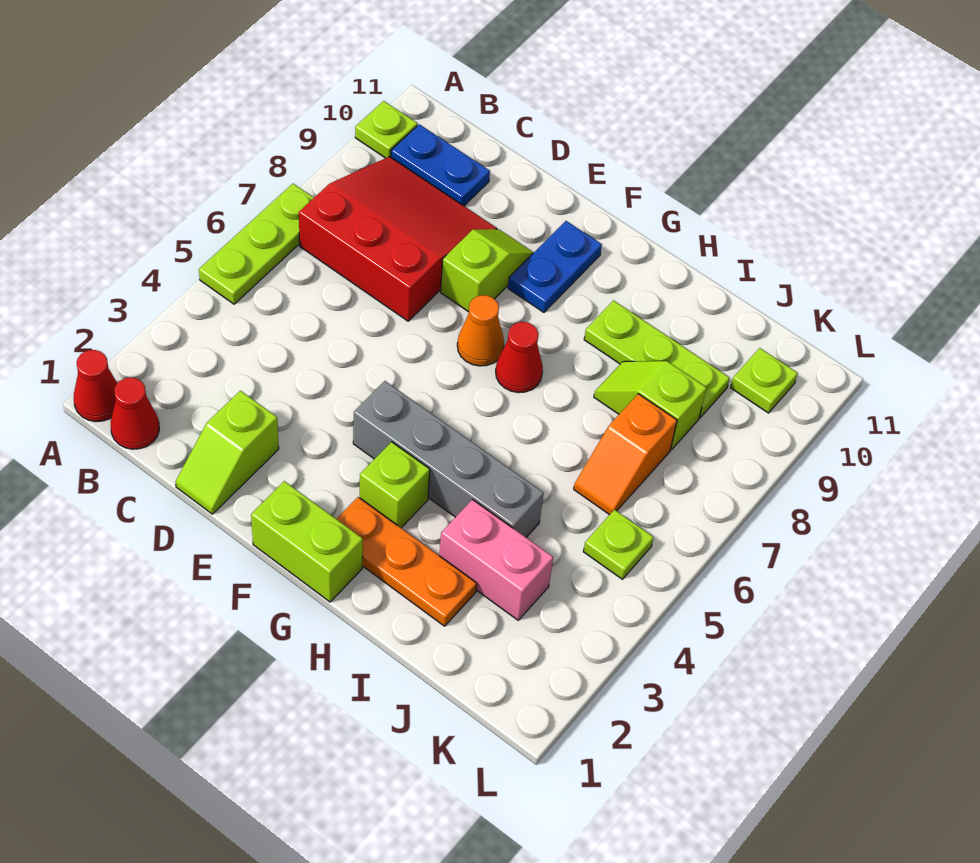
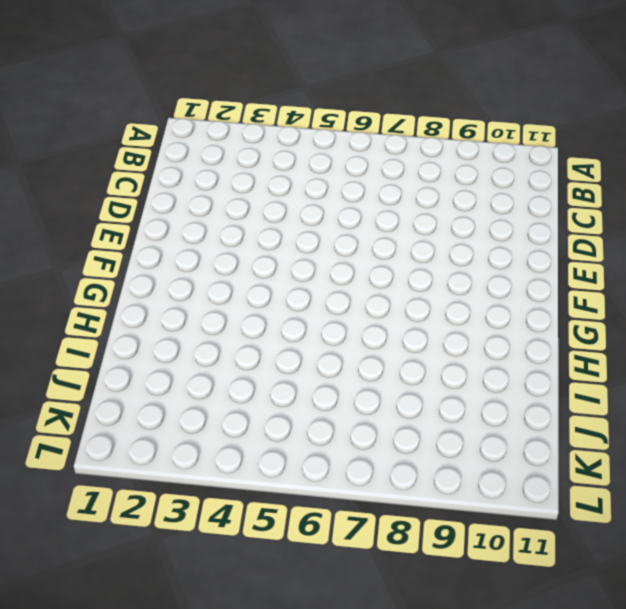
none -> red 1x1 cone [74,350,117,422]
none -> lime 1x3 plate [199,184,314,304]
none -> lime 1x1 plate [355,101,418,158]

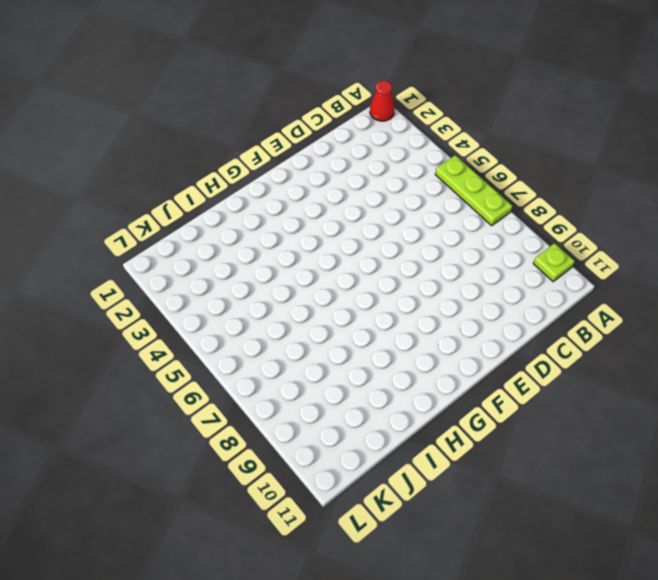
none -> red 1x1 cone [111,378,159,449]
none -> red 3x3 slope [299,157,497,321]
none -> blue 1x2 plate [391,124,490,206]

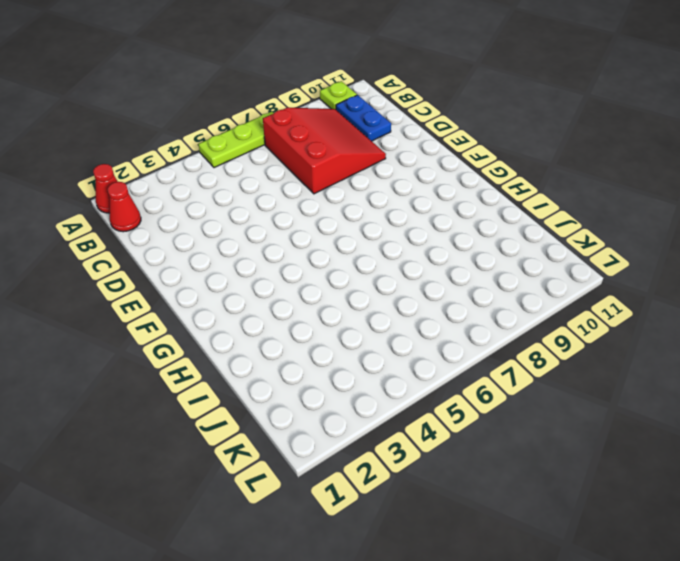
none -> lime 1x2 slope [176,391,279,514]
none -> lime 1x2 slope [441,229,534,312]
none -> lime 1x2 brick [251,481,363,602]

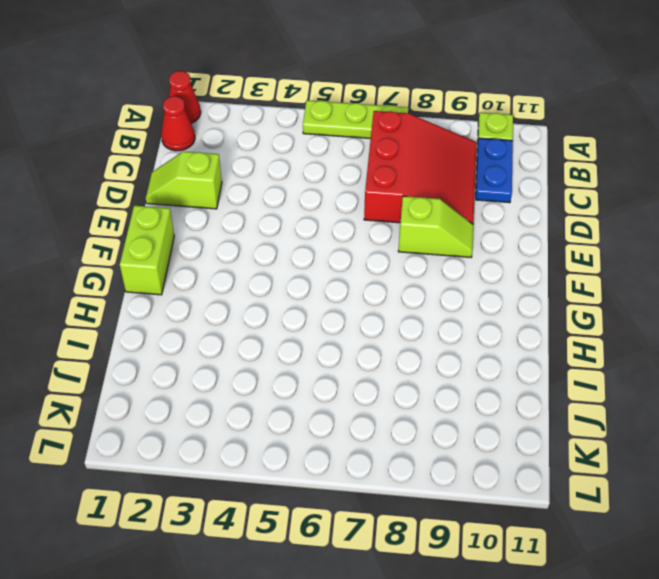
none -> grey 1x4 brick [353,381,544,537]
none -> orange 1x1 cone [457,295,504,366]
none -> blue 1x2 plate [508,221,602,312]

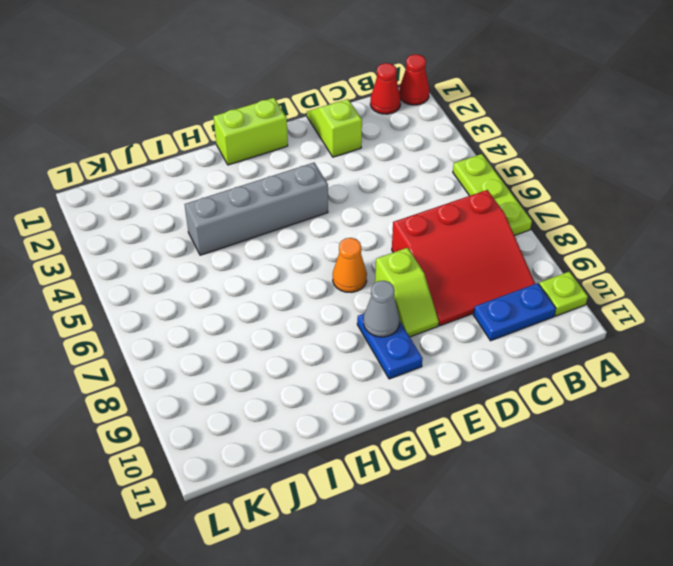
grey 1x1 cone [364,281,399,337] -> none
none -> orange 1x3 plate [337,497,477,626]
none -> lime 1x1 brick [360,442,430,528]
none -> red 1x1 cone [496,322,543,393]

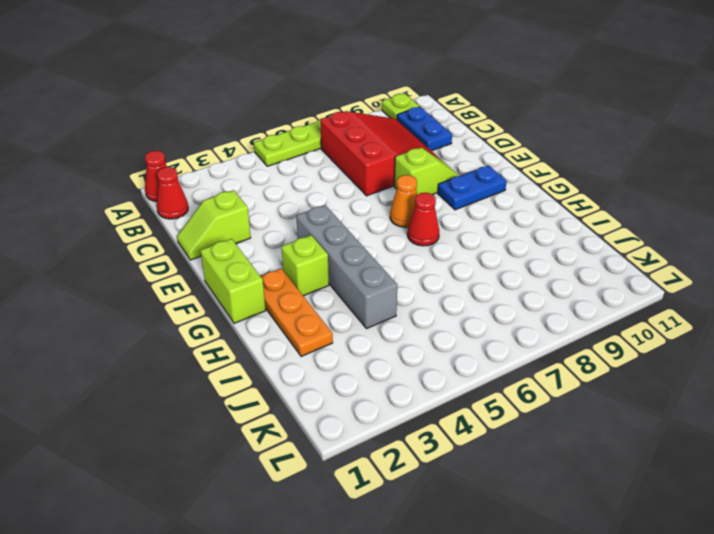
none -> lime 1x3 plate [584,300,730,418]
none -> pink 1x2 brick [439,500,553,620]
none -> lime 1x2 slope [594,361,707,450]

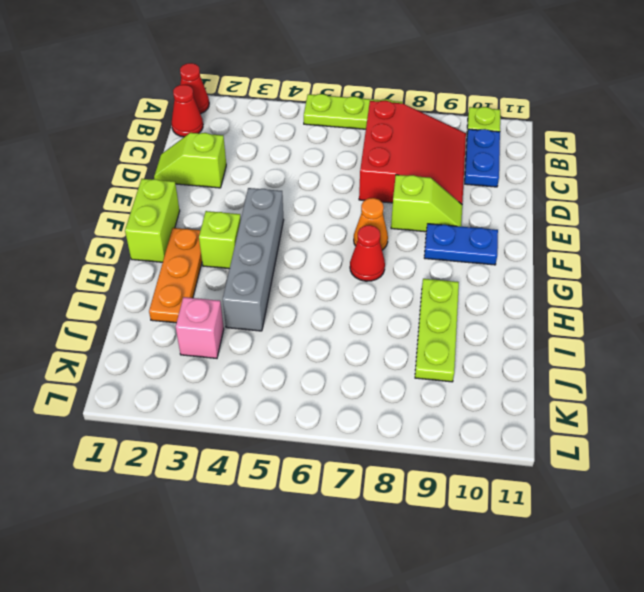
pink 1x1 brick [176,297,224,358] -> pink 1x2 brick [439,500,553,620]
none -> lime 1x2 slope [594,361,707,450]
none -> orange 1x2 slope [574,394,677,515]
none -> lime 1x1 plate [583,510,654,579]

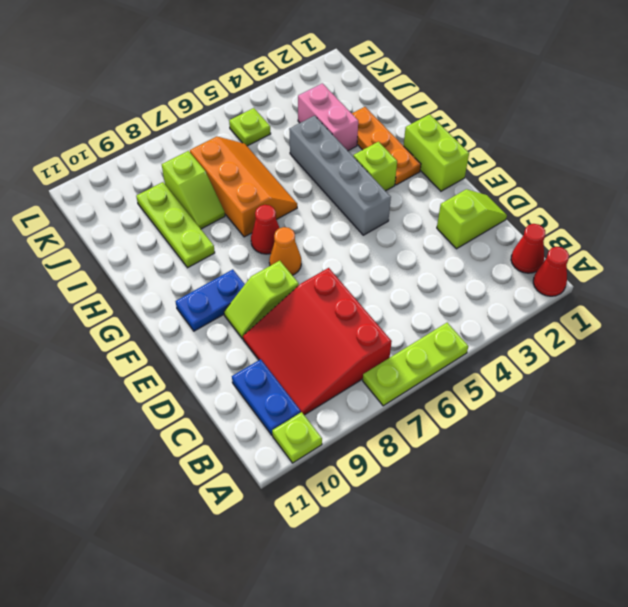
orange 2x3 slope [190,136,297,237] -> orange 1x2 slope [574,394,677,515]
none -> lime 1x1 plate [730,348,798,413]

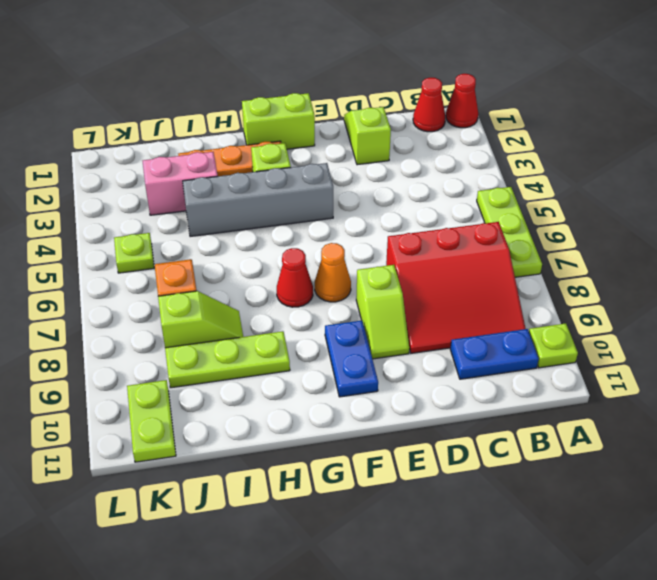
lime 1x2 plate [127,380,176,462] -> lime 1x1 plate [730,348,798,413]

